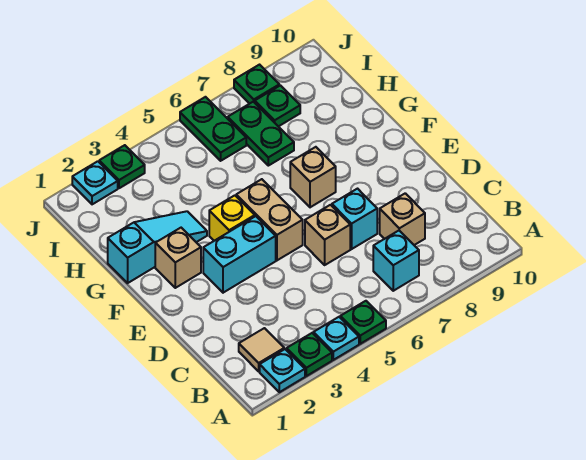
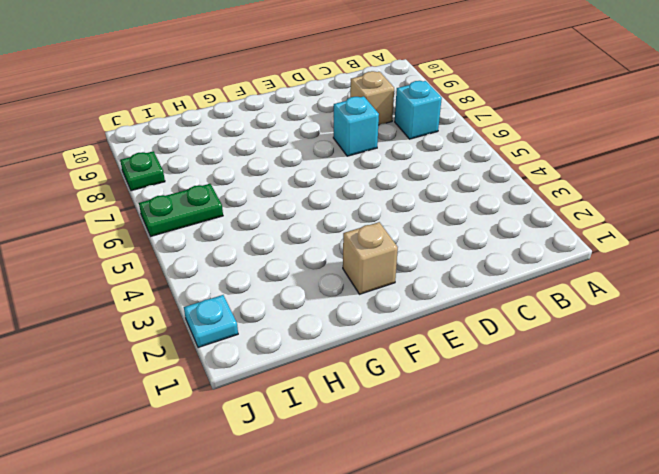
none -> cyan 1x1 plate [260,349,305,392]
none -> green 1x1 plate [287,333,332,376]
none -> cyan 1x1 plate [313,317,359,360]

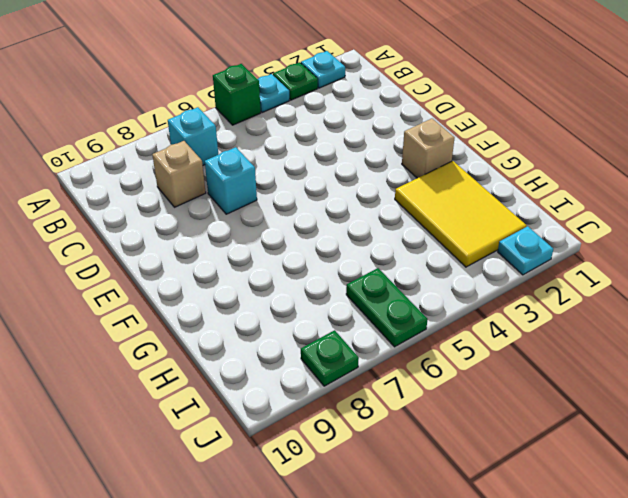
green 1x1 brick [213,64,261,125] -> green 1x1 plate [340,301,386,344]
yellow 2x3 tile [395,161,526,267] -> cyan 1x3 slope [108,211,207,283]
none -> tan 1x1 tile [239,328,284,371]
none -> tan 1x1 brick [305,205,350,265]
none -> cyan 1x2 brick [203,216,276,293]

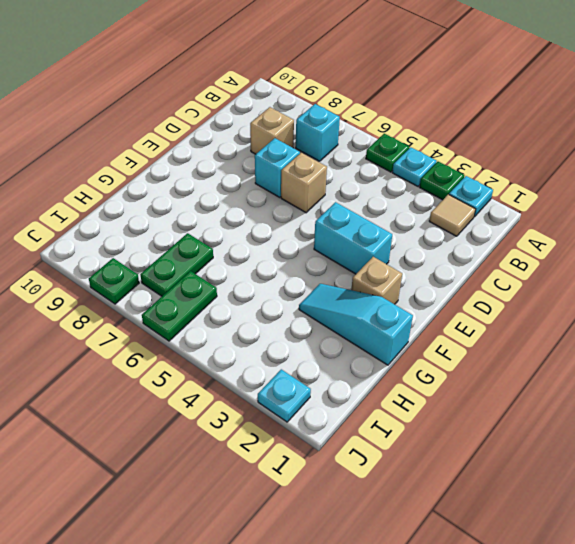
none -> tan 1x2 brick [236,179,303,260]
none -> yellow 1x1 brick [209,195,255,241]
none -> tan 1x1 brick [290,147,336,207]

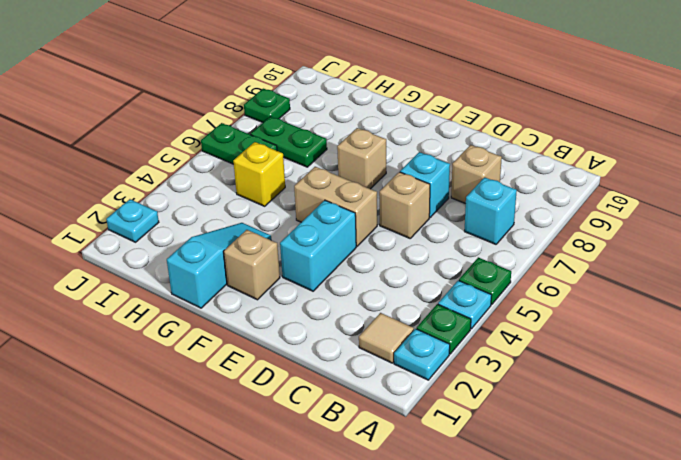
yellow 1x1 brick [233,142,285,206] -> yellow 1x1 brick moved to [209,195,255,241]
none -> green 1x1 plate [255,85,300,127]
none -> green 1x1 plate [99,145,145,188]

